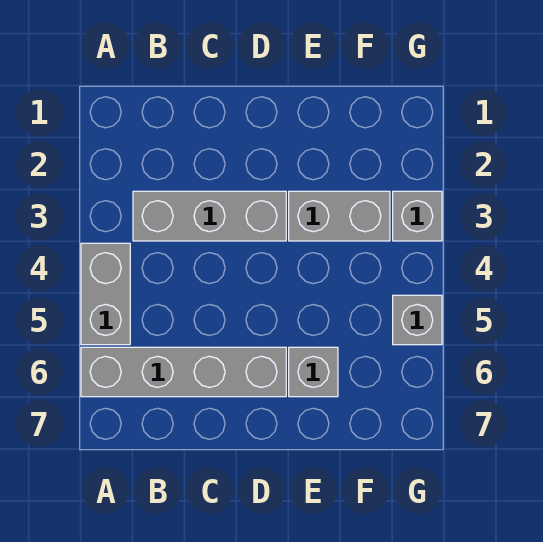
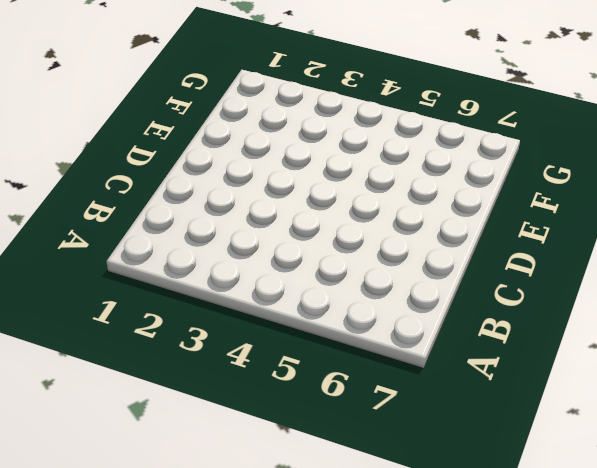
none -> grey 1x2 brick [81,243,130,345]
none -> grey 1x4 brick [81,347,286,397]

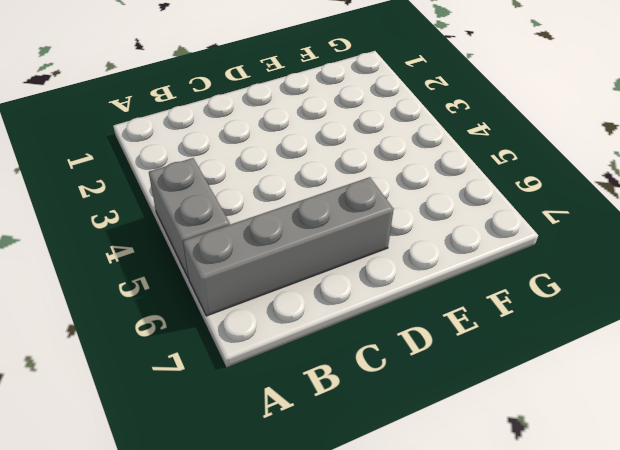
none -> grey 1x3 brick [133,191,286,241]
none -> grey 1x2 brick [289,191,390,241]

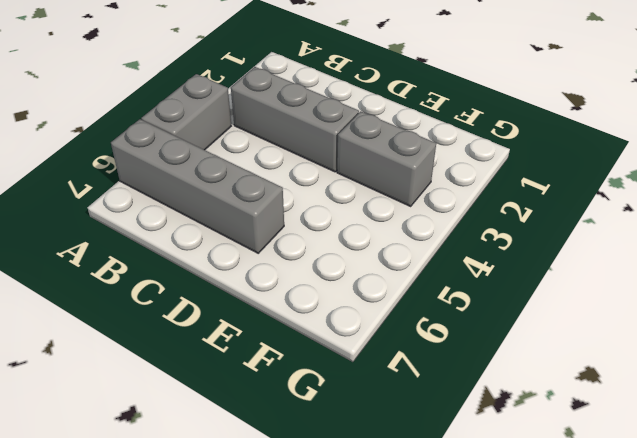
none -> grey 1x1 brick [289,347,338,397]
none -> grey 1x1 brick [393,191,442,241]

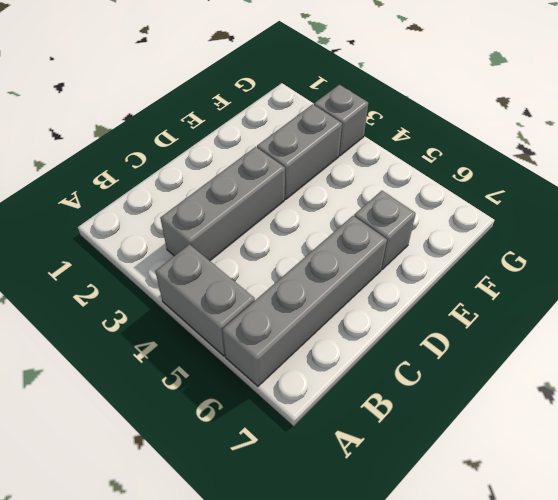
none -> grey 1x1 brick [393,295,442,345]

